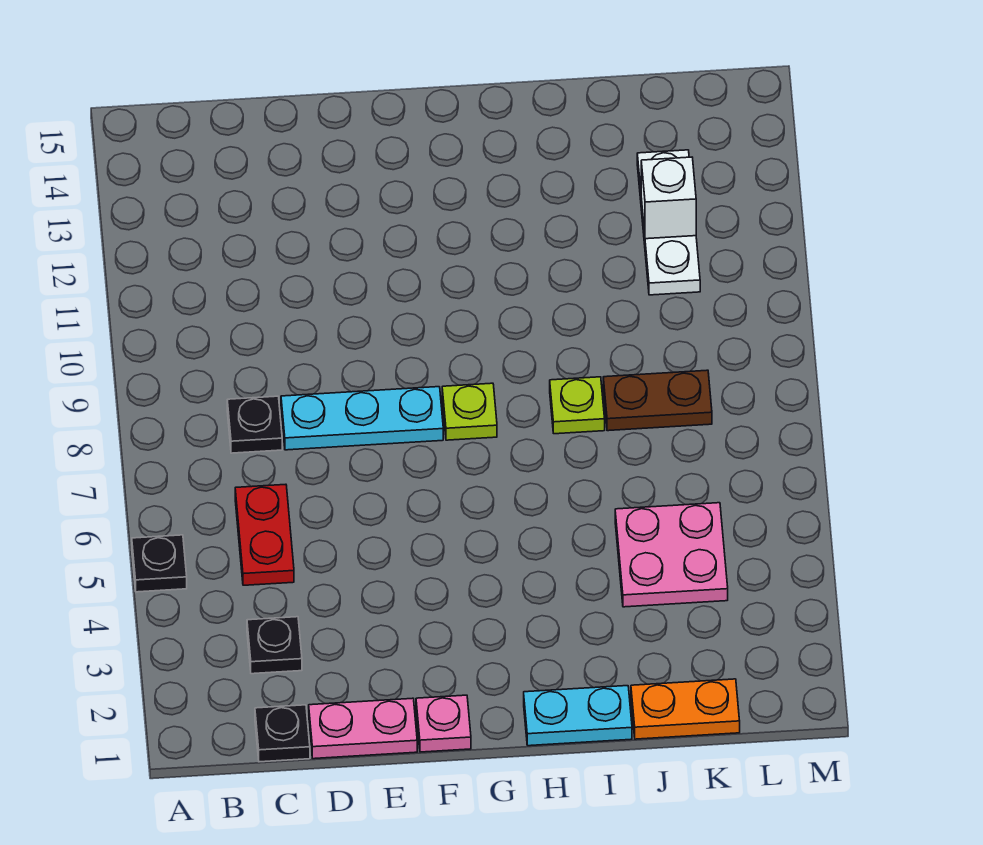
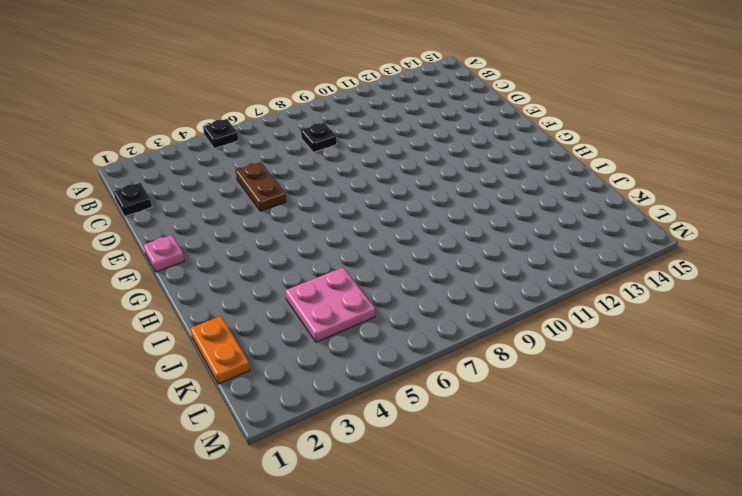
brown 1x2 plate [236,162,286,211] -> brown 1x2 plate moved to [603,370,712,431]
none -> black 1x1 plate [247,617,302,674]
none -> red 1x2 plate [235,484,294,585]
none -> pink 1x2 plate [309,698,417,759]

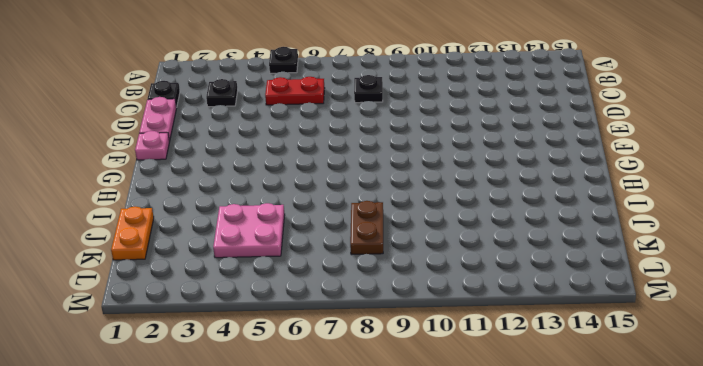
none -> cyan 1x3 plate [281,387,443,450]
none -> lime 1x1 plate [442,383,497,440]
none -> cyan 1x2 plate [524,686,632,746]

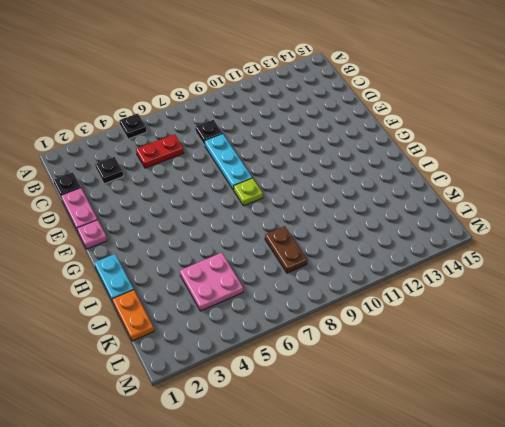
none -> lime 1x1 plate [550,377,605,434]
none -> white 1x3 plate [637,150,700,295]
none -> white 1x1 brick [641,157,696,239]

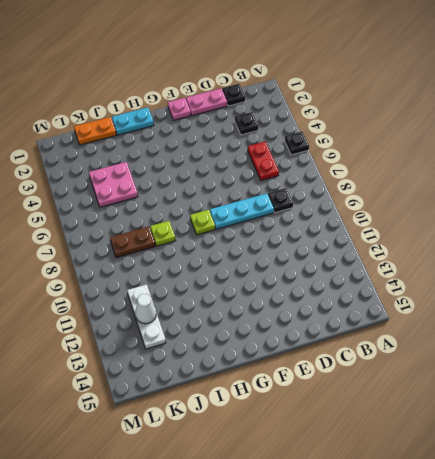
white 1x1 cone [135,294,156,324] -> white 1x1 brick [641,157,696,239]

